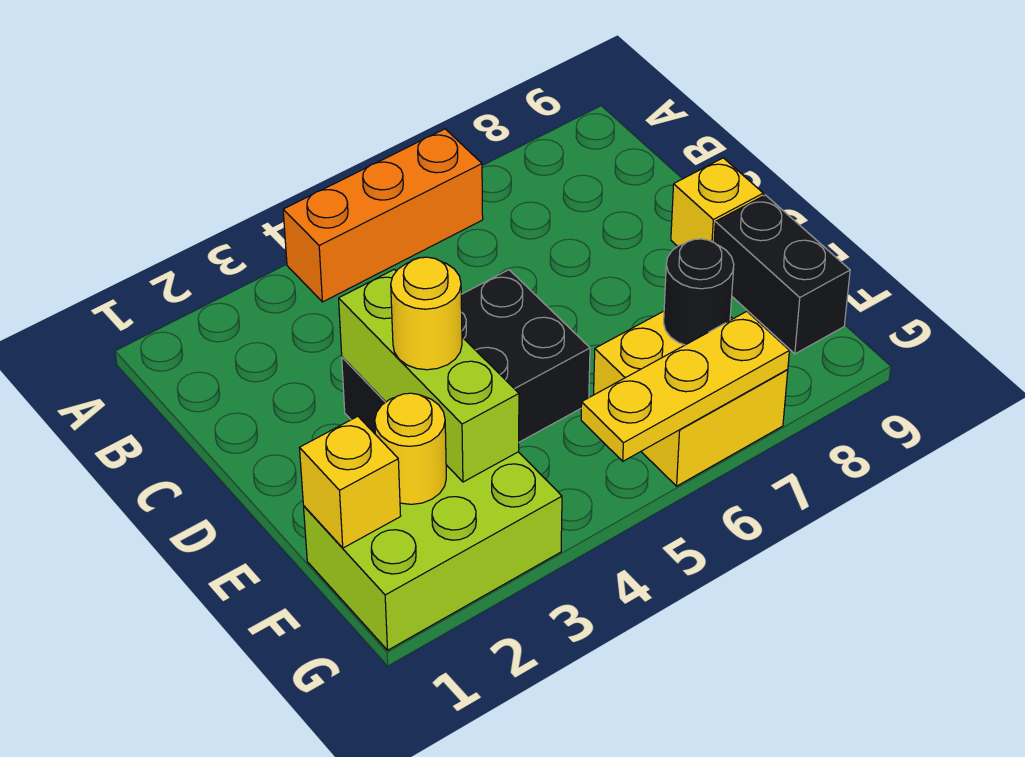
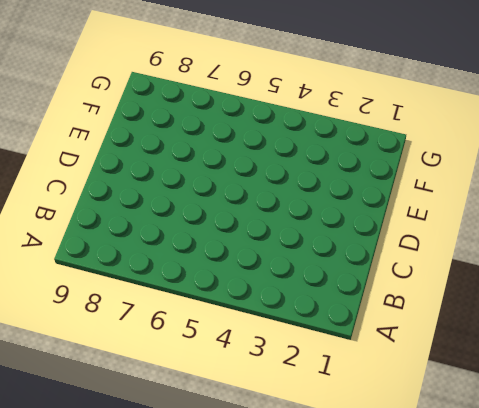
none -> orange 1x3 brick [283,129,483,302]
none -> black 2x3 brick [342,270,590,442]
none -> yellow 1x1 brick [671,158,763,246]

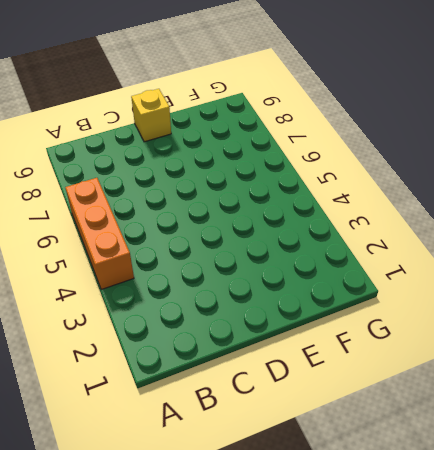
none -> black 2x3 brick [342,270,590,442]
none -> black 1x2 brick [714,195,850,354]
none -> lime 2x3 brick [304,452,562,650]

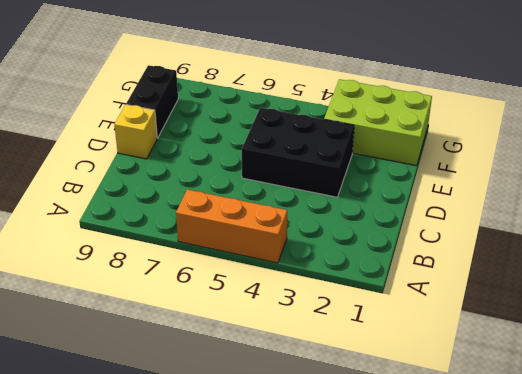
none -> yellow 2x2 brick [594,311,788,486]
none -> lime 1x3 brick [339,269,519,482]
none -> yellow 1x1 brick [300,416,401,548]

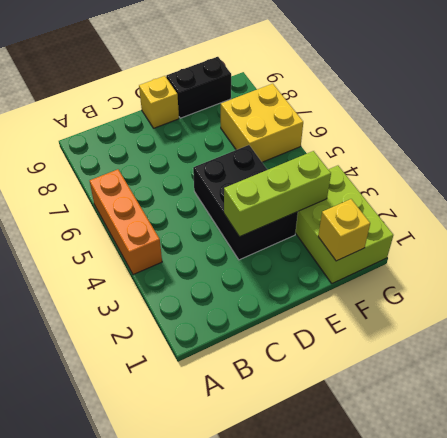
none -> yellow 1x1 round brick [375,393,446,504]
none -> black 1x1 round brick [664,239,734,345]
none -> yellow 1x3 plate [581,311,789,461]

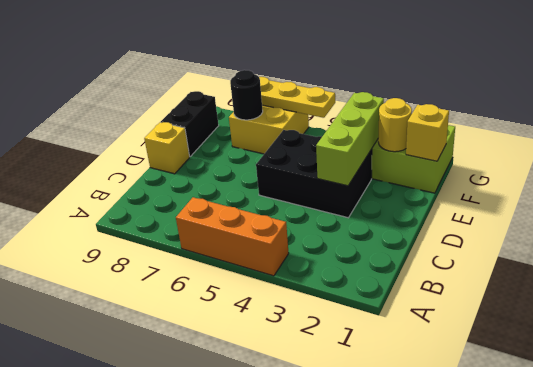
none -> yellow 1x1 round brick [391,257,462,370]

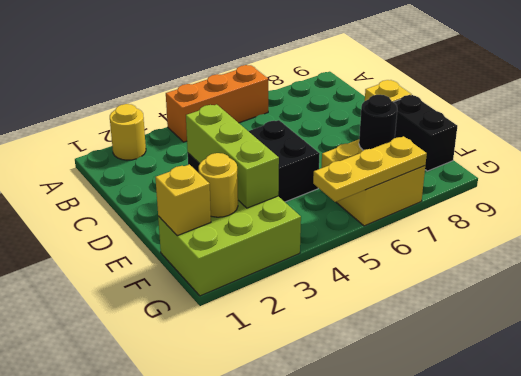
yellow 1x1 round brick [110,104,146,160] -> yellow 1x1 round brick moved to [391,257,462,370]

